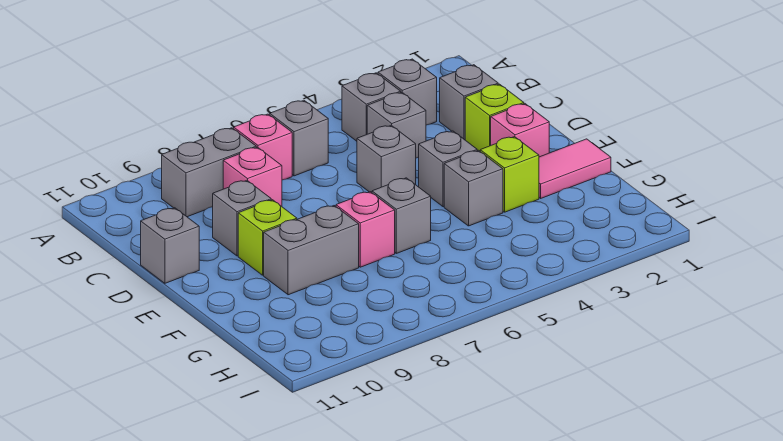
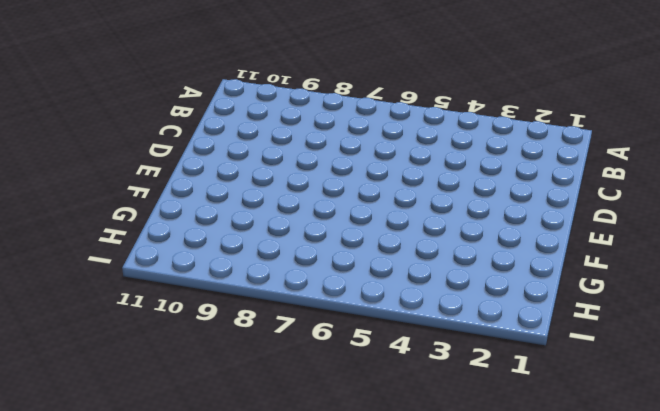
none -> grey 1x1 brick [378,59,437,125]
none -> grey 1x1 brick [342,73,401,141]
none -> grey 1x1 brick [270,100,328,176]

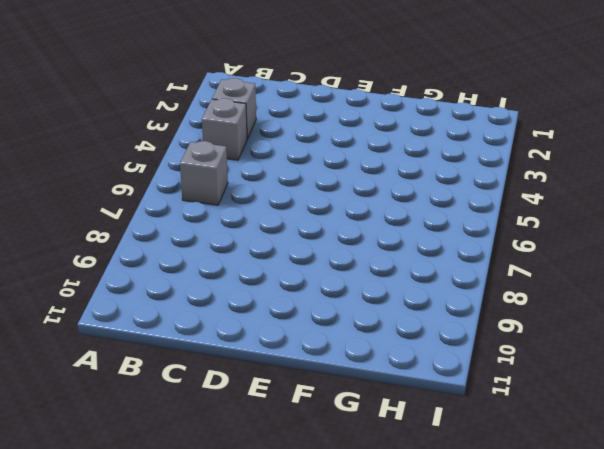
none -> pink 1x1 brick [234,114,292,180]
none -> grey 1x2 brick [162,128,256,217]
none -> grey 1x1 brick [440,65,498,140]

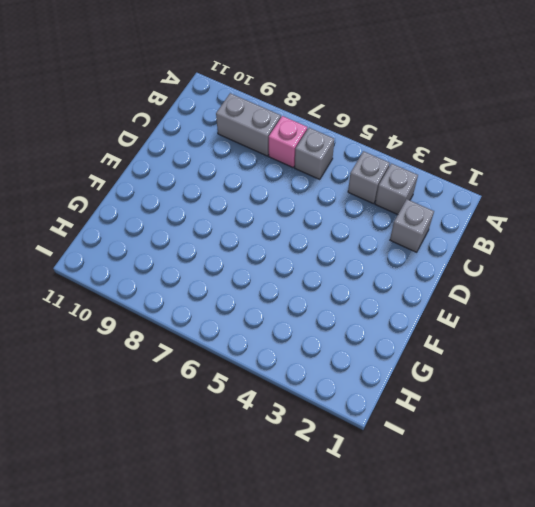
none -> grey 1x1 brick [367,92,426,158]
none -> pink 1x1 brick [223,147,282,206]
none -> lime 1x1 brick [465,84,524,151]

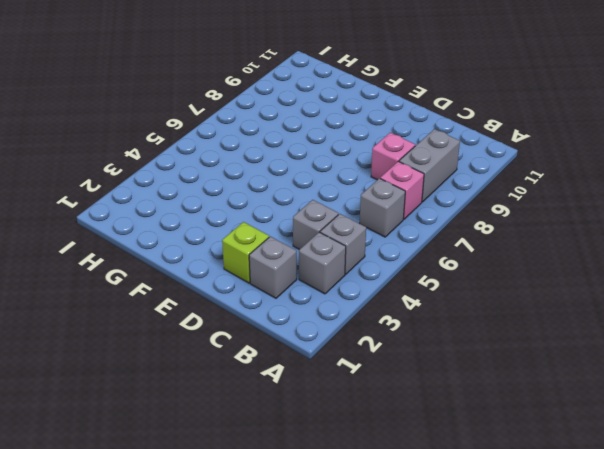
none -> grey 1x1 brick [357,125,416,192]
none -> grey 1x1 brick [213,180,271,256]
none -> grey 1x1 brick [141,208,199,283]

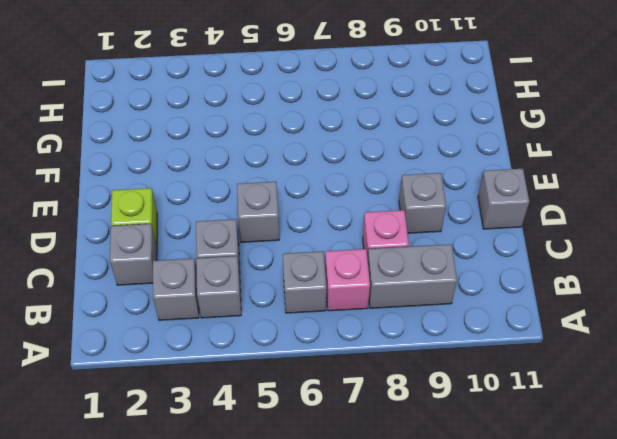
none -> pink 1x1 brick [491,104,549,157]
none -> grey 1x1 brick [419,131,477,207]
none -> lime 1x1 brick [238,200,297,275]

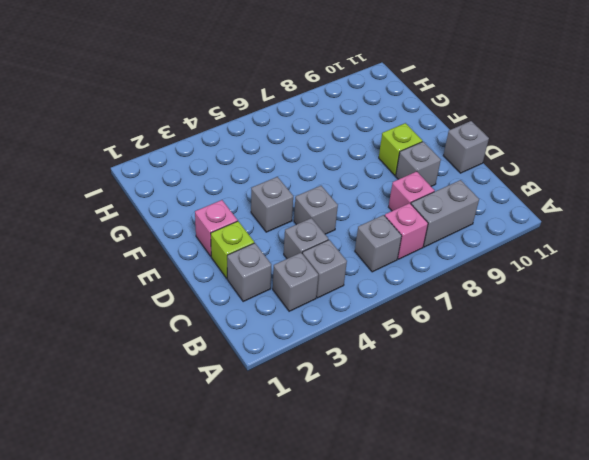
none -> pink 1x2 tile [539,139,611,198]
none -> lime 1x1 brick [480,137,539,212]
none -> grey 1x1 brick [444,150,503,226]

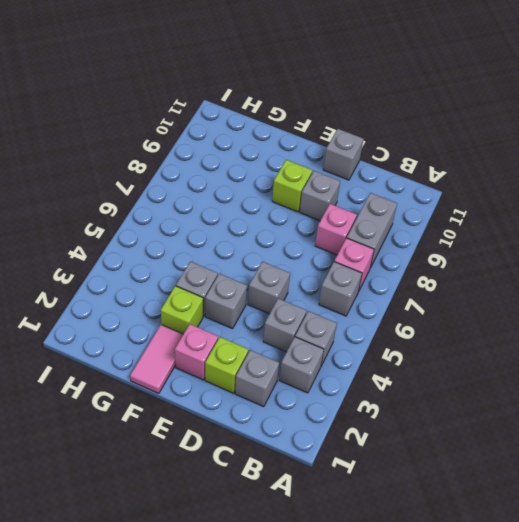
none -> grey 1x1 brick [372,178,431,253]
none -> pink 1x1 brick [336,192,395,267]
none -> grey 1x2 brick [264,206,359,295]

